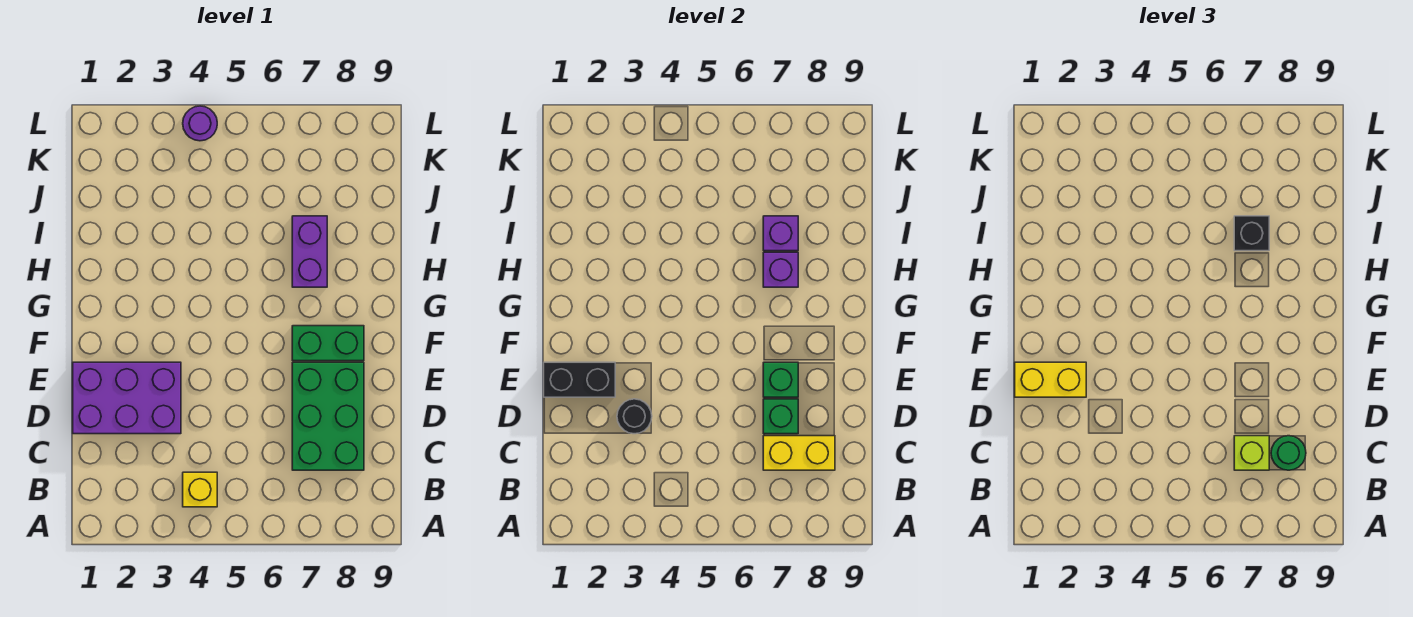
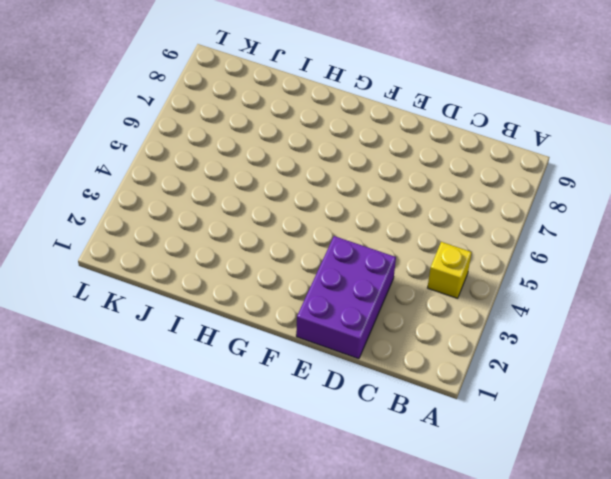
none -> green 2x3 brick [292,362,364,470]
none -> green 1x2 brick [292,326,364,361]
none -> purple 1x2 brick [292,216,327,287]

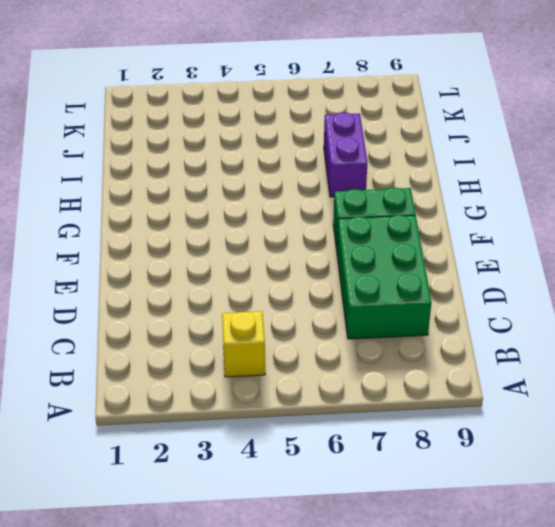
none -> purple 2x3 brick [73,362,181,434]
none -> purple 1x1 round brick [183,106,217,141]
none -> yellow 1x2 brick [763,436,835,470]

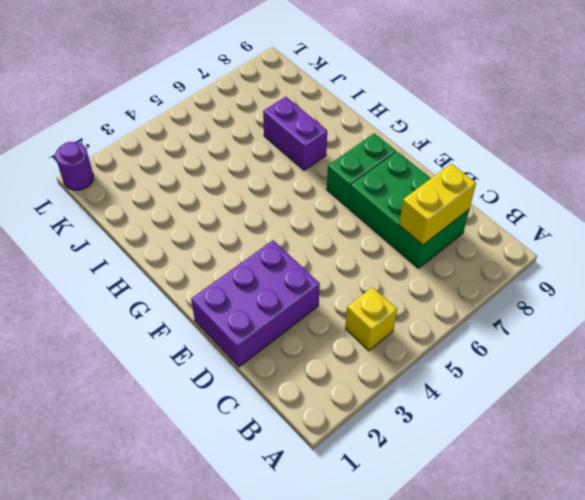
purple 1x1 round brick [55,142,94,190] -> purple 1x1 round brick moved to [183,106,217,141]
none -> black 1x1 round brick [617,399,652,434]
none -> green 1x1 brick [763,399,798,434]
none -> black 1x2 brick [544,362,615,397]

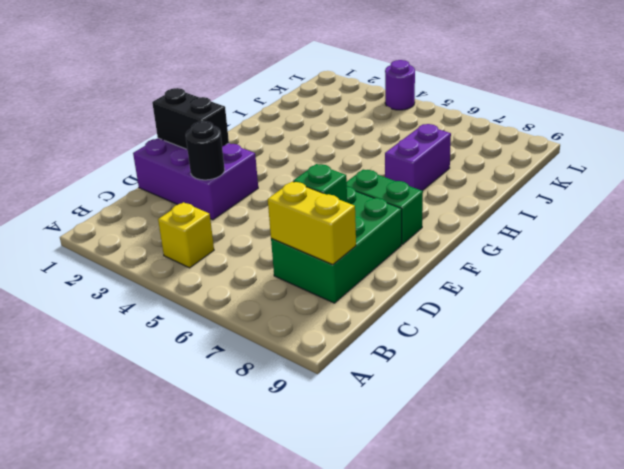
none -> green 1x1 brick [763,362,798,397]
none -> purple 1x1 brick [763,252,798,287]
none -> purple 1x1 brick [763,216,798,251]

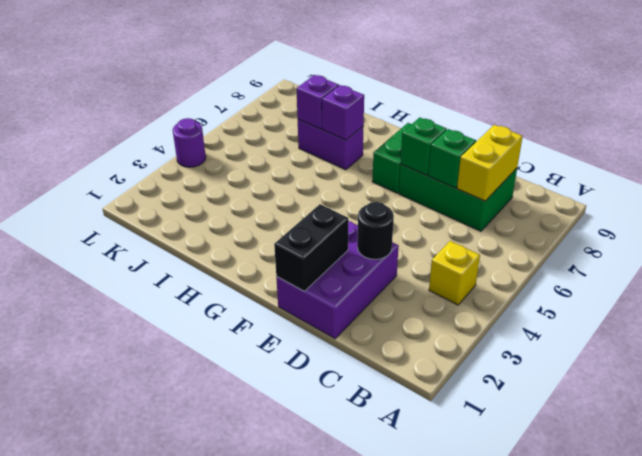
none -> lime 1x1 brick [1234,436,1269,470]
none -> green 1x1 round brick [1271,436,1306,470]
none -> yellow 1x2 brick [1015,362,1086,397]

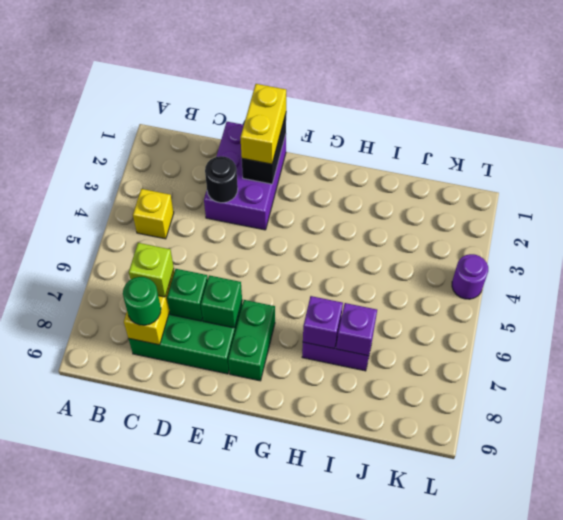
none -> black 1x1 brick [1234,216,1269,251]

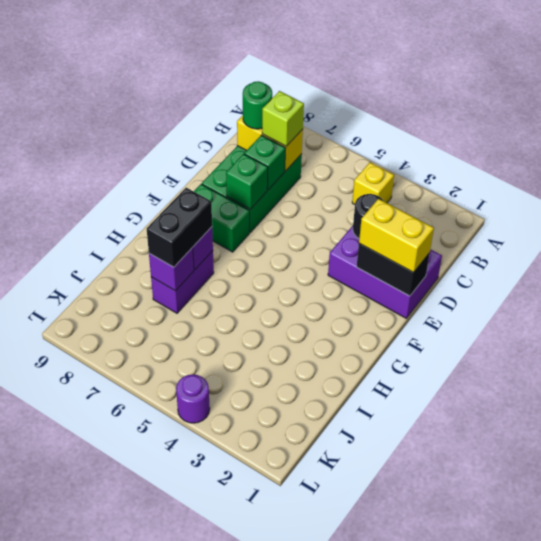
black 1x2 brick [147,188,212,267] -> black 1x1 brick [1234,216,1269,251]

